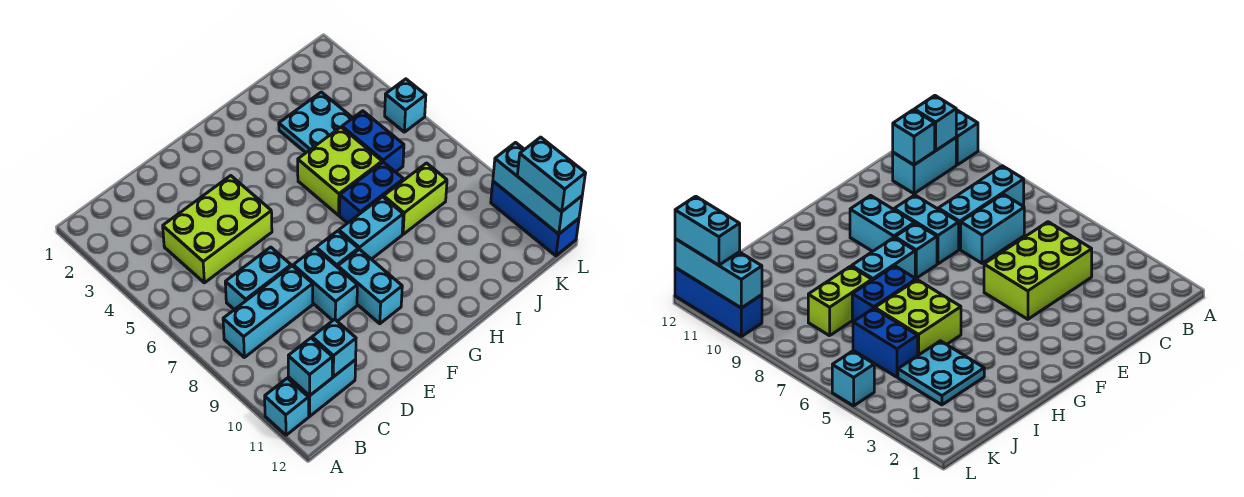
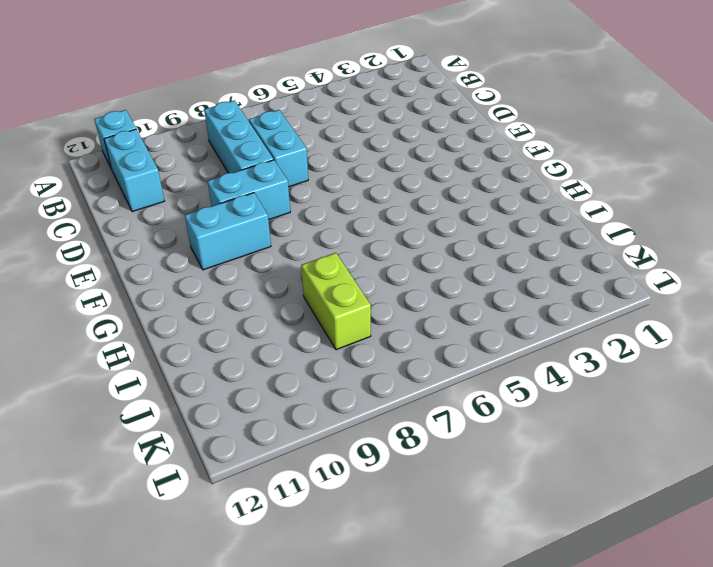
none -> lime 2x3 brick [163,176,272,283]
none -> cyan 1x1 brick [316,231,358,267]
none -> cyan 1x2 brick [339,197,403,259]

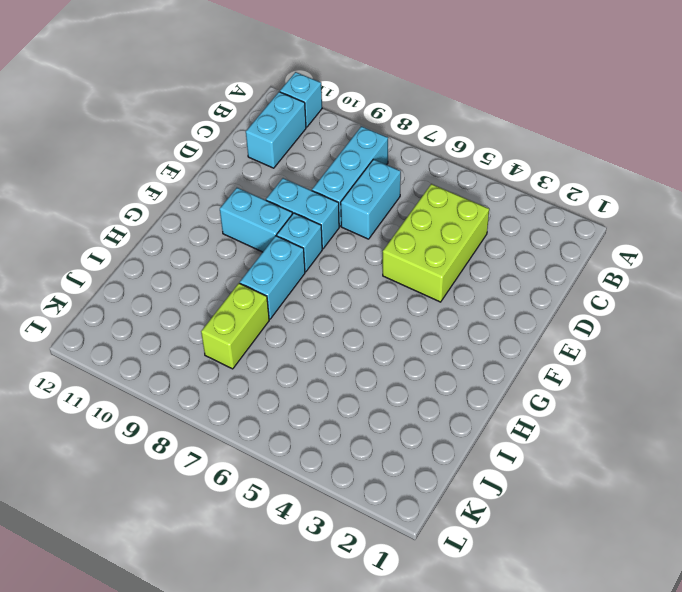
none -> lime 2x2 brick [298,127,382,215]
none -> blue 1x2 brick [340,162,404,223]
none -> cyan 2x2 plate [279,92,352,153]

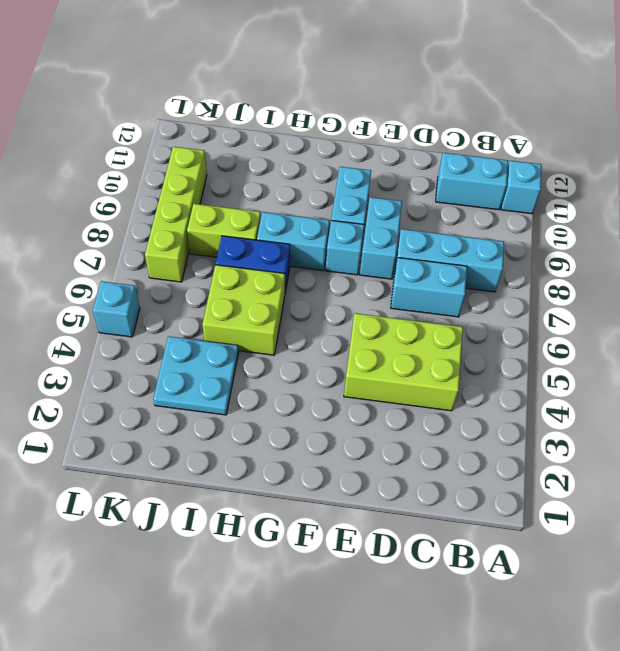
lime 1x4 brick [145,147,207,282] -> none
none -> blue 1x2 brick [342,111,404,172]
none -> blue 1x3 brick [491,181,579,256]
none -> cyan 1x1 brick [288,338,332,396]

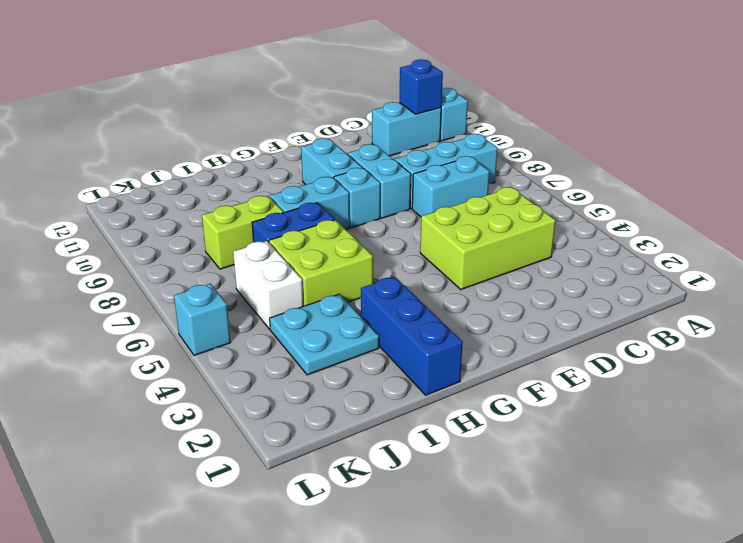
blue 1x1 brick [399,59,443,114] -> cyan 1x1 brick [288,338,332,396]
blue 1x3 brick [361,276,463,395] -> blue 1x3 brick moved to [491,181,579,256]
white 1x2 brick [233,241,303,329] -> blue 1x2 brick [342,111,404,172]
none -> cyan 1x1 brick [312,319,356,377]
none -> cyan 1x3 brick [493,143,582,234]
none -> cyan 1x2 brick [517,137,585,212]

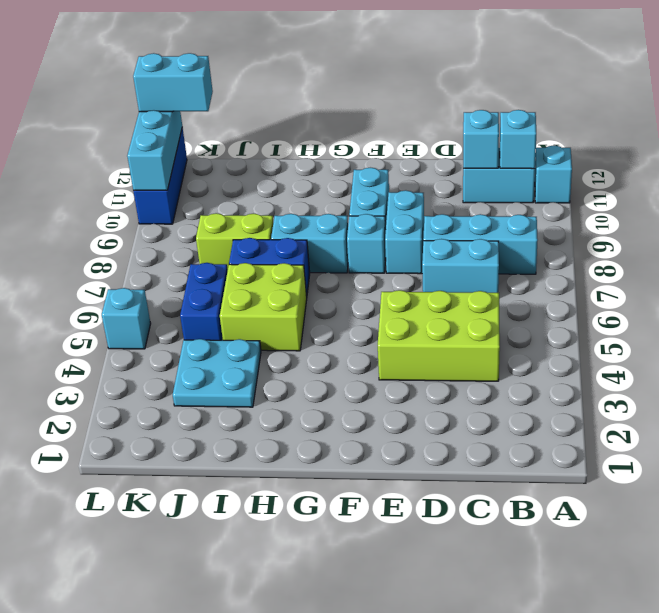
cyan 1x2 brick [133,53,213,112] -> cyan 1x2 brick turned to [517,137,585,212]

